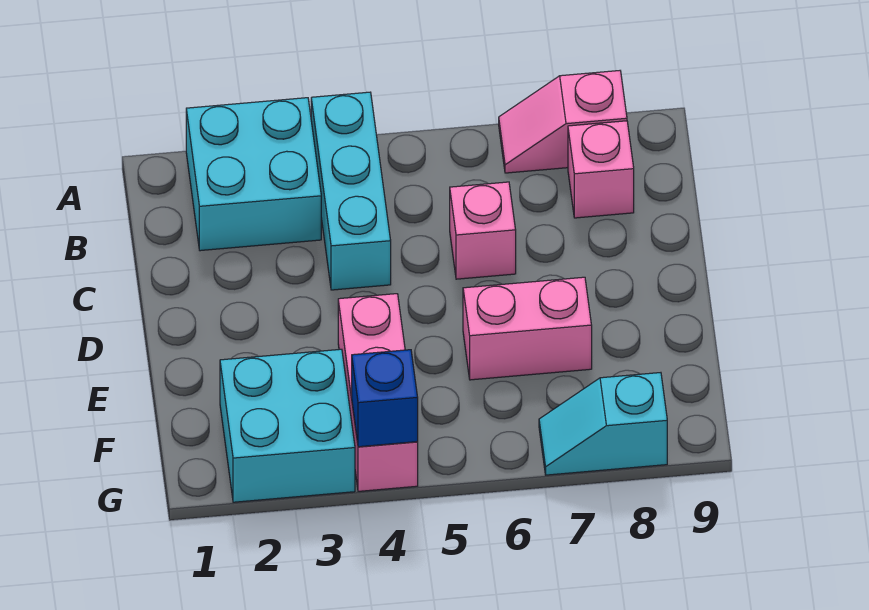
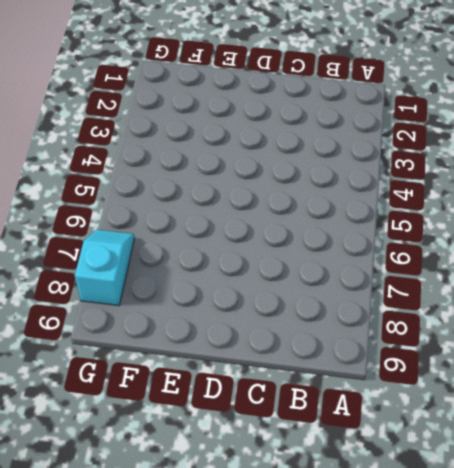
none -> cyan 2x2 brick [186,98,321,251]
none -> cyan 1x3 brick [311,92,391,290]

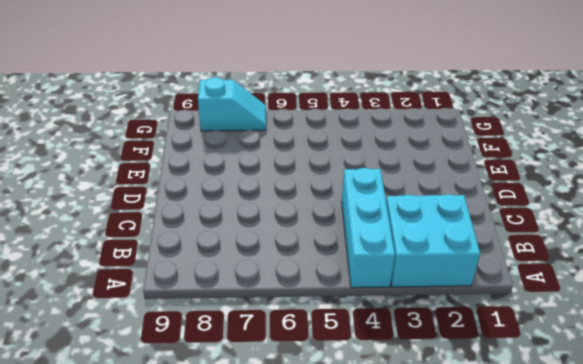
none -> pink 1x2 slope [499,71,627,173]
none -> pink 1x1 brick [568,121,634,218]

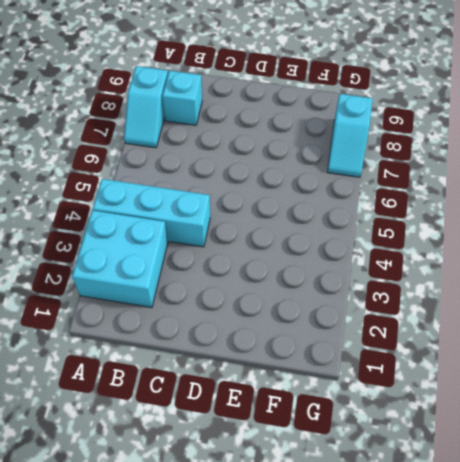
cyan 1x2 slope [124,66,168,148] -> pink 1x2 slope [499,71,627,173]
cyan 1x1 brick [162,71,202,125] -> pink 1x1 brick [568,121,634,218]
none -> pink 1x1 brick [450,182,516,279]
none -> pink 1x3 brick [338,294,418,491]

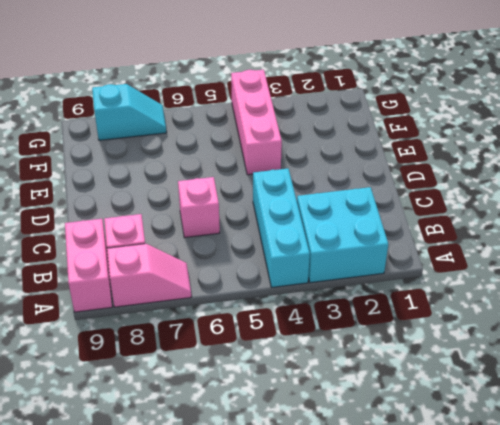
pink 1x2 brick [65,219,112,312] -> pink 1x2 brick turned to [463,277,592,380]
none -> cyan 2x2 brick [220,349,355,502]
none -> blue 1x1 brick [352,350,418,447]

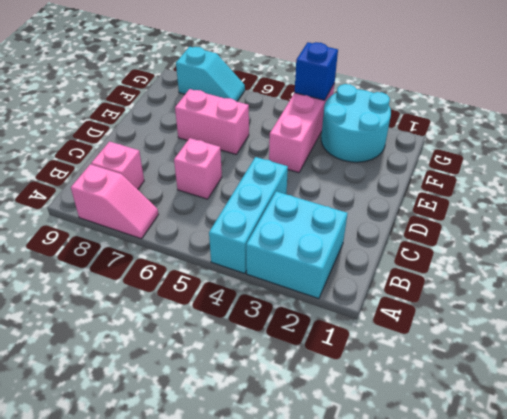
cyan 2x2 round brick [321,84,391,162] -> cyan 2x2 brick [220,349,355,502]

